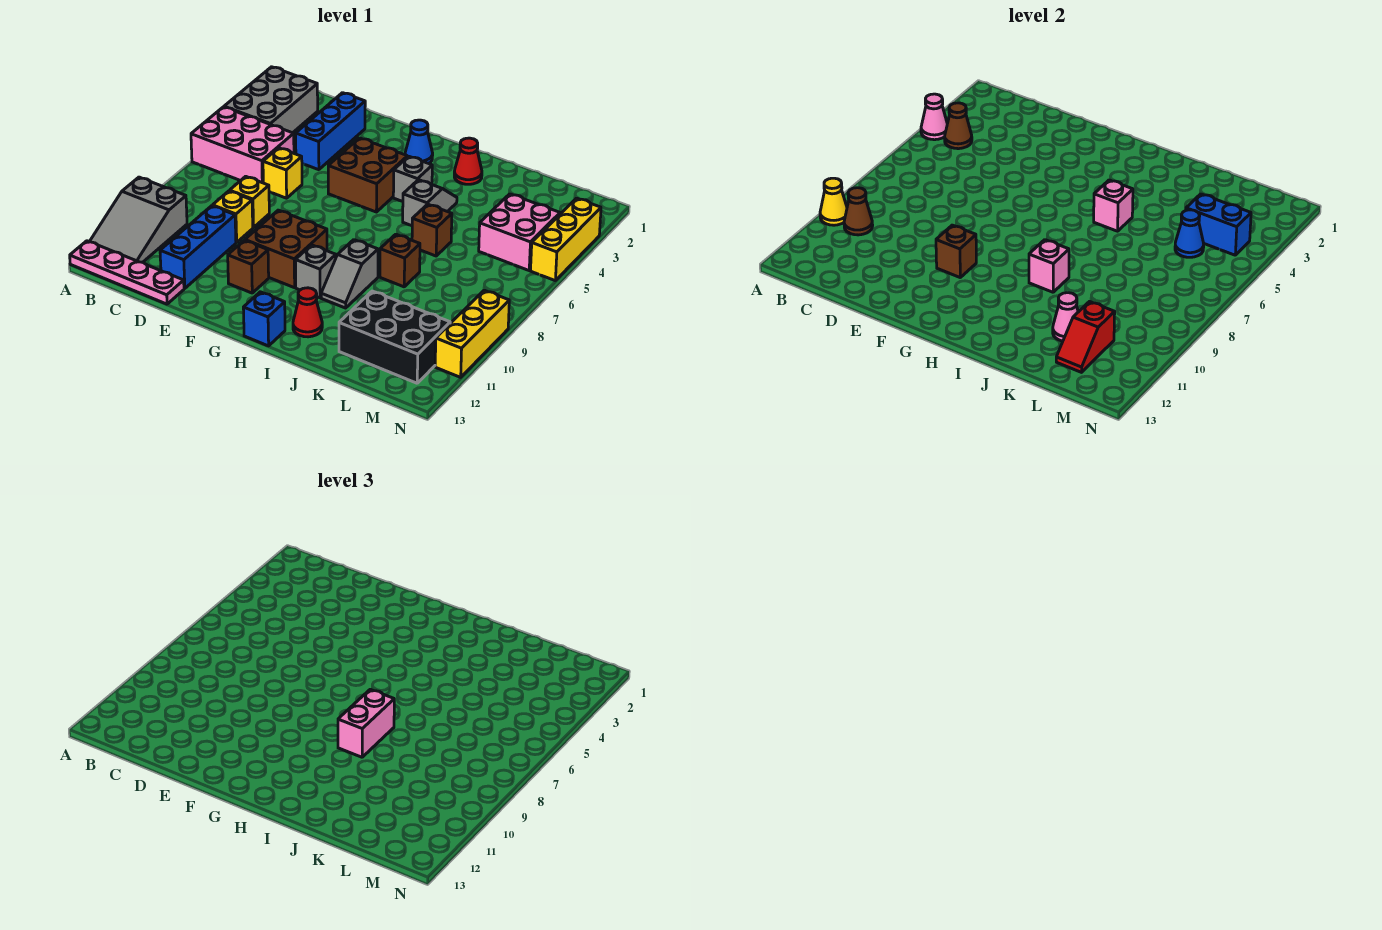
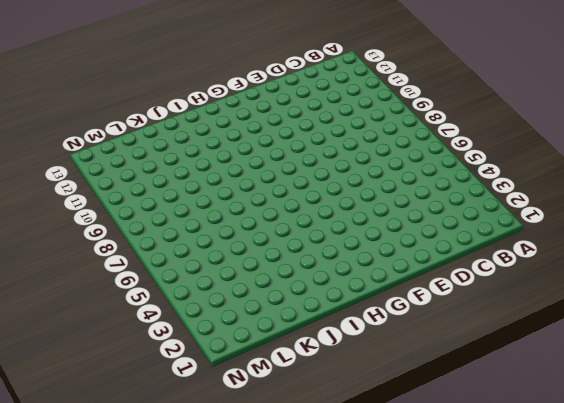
none -> grey 2x3 brick [224,67,318,133]
none -> pink 2x3 brick [191,107,294,183]
none -> grey 2x3 slope [90,177,187,262]
none -> pink 1x4 plate [70,241,184,304]

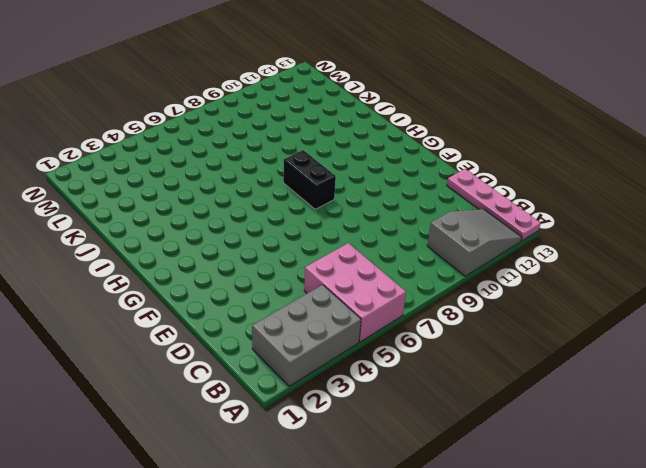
black 1x2 brick [283,150,336,209] -> none
none -> blue 1x3 brick [296,93,365,170]
none -> yellow 1x1 brick [263,148,302,198]
none -> yellow 1x1 brick [230,176,269,228]
none -> yellow 1x1 brick [213,191,253,242]

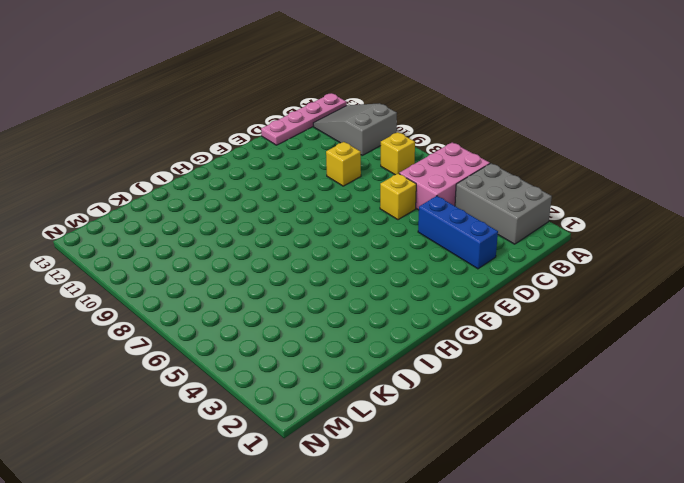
yellow 1x1 brick [381,132,415,175] -> yellow 1x1 brick moved to [230,176,269,228]
none -> blue 1x3 brick [160,206,236,288]
none -> brown 2x2 brick [328,138,407,212]
none -> brown 2x2 brick [245,210,327,288]
none -> brown 1x1 brick [228,240,269,293]

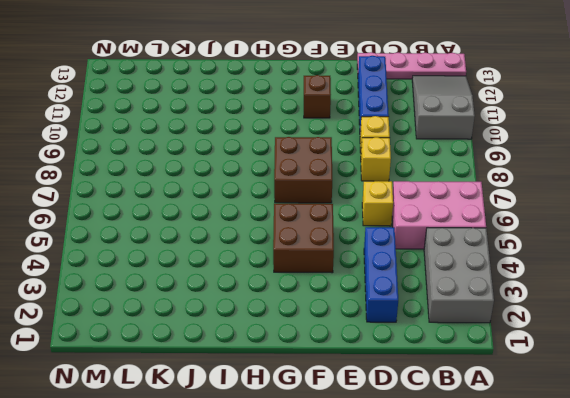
brown 2x2 brick [274,137,332,203] -> brown 2x2 brick moved to [245,210,327,288]
none -> blue 1x1 cone [405,120,433,164]
none -> grey 1x1 brick [393,156,432,202]
none -> grey 1x1 brick [296,245,336,298]
none -> blue 1x1 brick [243,292,285,346]

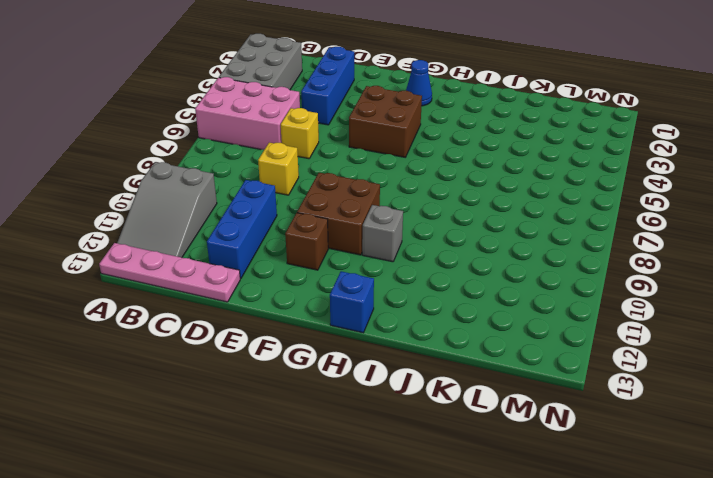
none -> yellow 1x1 brick [213,191,253,242]
none -> grey 1x1 brick [393,156,432,202]
none -> red 1x1 cone [454,138,482,184]
none -> grey 1x2 slope [403,180,457,226]

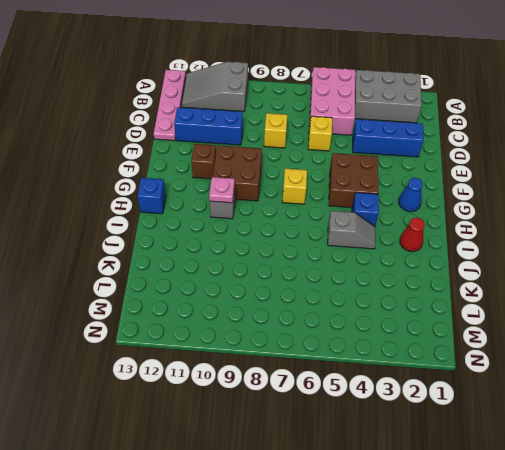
yellow 1x1 brick [282,169,307,204] -> yellow 1x1 brick moved to [213,191,253,242]
blue 1x1 brick [352,193,379,226] -> grey 1x1 brick [393,156,432,202]
pink 1x1 plate [209,177,235,203] -> none
none -> grey 1x2 slope [321,240,378,308]
none -> red 1x1 cone [293,288,322,337]
none -> brown 1x1 brick [412,204,452,256]
none -> brown 1x1 brick [380,234,420,287]

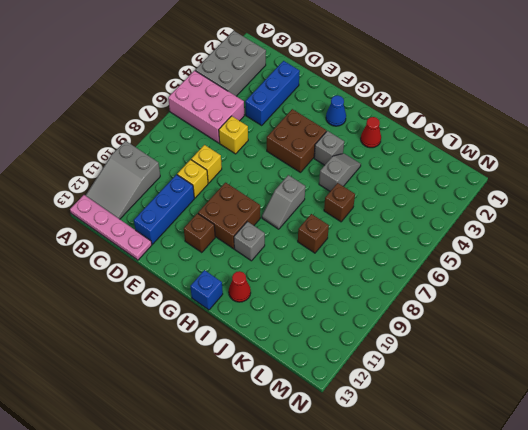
grey 1x2 slope [262,175,305,229] -> grey 1x2 slope moved to [321,240,378,308]
none -> black 2x3 brick [339,291,450,383]
none -> pink 2x2 brick [479,194,560,270]
none -> yellow 1x3 brick [531,198,601,280]
none -> yellow 1x3 brick [435,290,509,377]

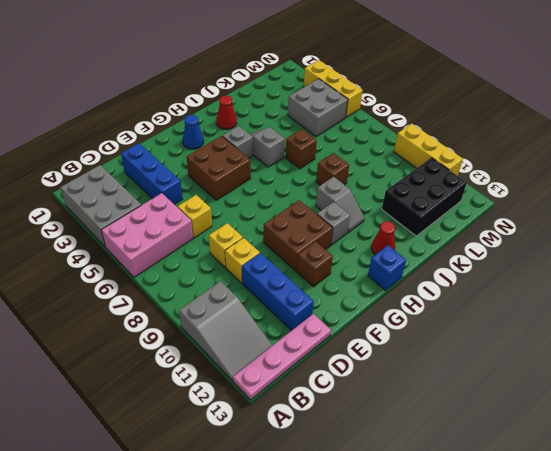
grey 2x2 brick [288,79,348,136] -> pink 2x2 brick [479,194,560,270]
none -> pink 1x1 cone [921,94,947,140]
none -> yellow 1x1 cone [820,178,847,225]
none -> brown 1x1 cone [945,103,972,149]
none -> brown 1x1 cone [844,188,873,235]

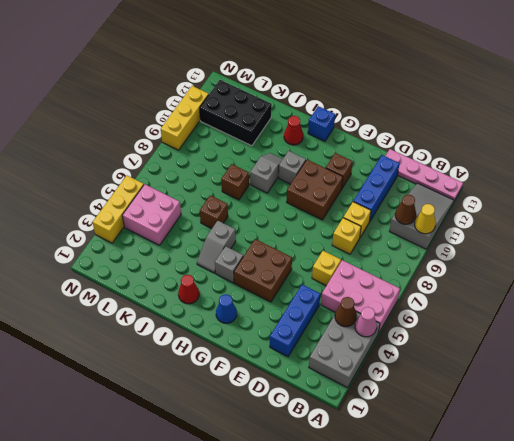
none -> brown 1x1 brick [936,225,976,277]
none -> pink 1x1 brick [1094,180,1133,231]
none -> pink 1x1 brick [1029,240,1069,292]
none -> pink 1x1 cone [1053,293,1078,341]

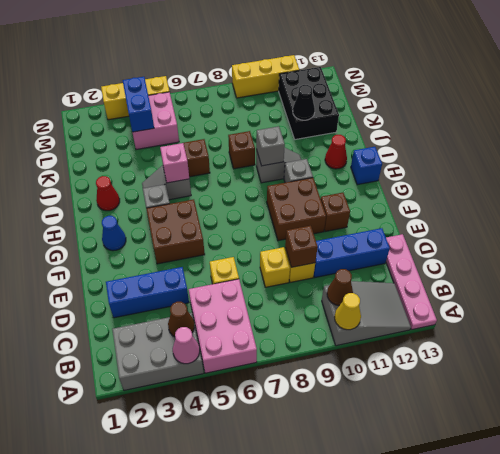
brown 1x1 brick [285,226,318,267] -> brown 1x1 brick moved to [936,225,976,277]
grey 1x1 brick [256,126,285,166] -> pink 1x1 brick [1029,240,1069,292]
black 1x1 cone [293,85,315,120] -> pink 1x1 cone [1053,293,1078,341]
none -> blue 1x1 cone [1175,210,1204,257]
none -> red 1x2 slope [1056,302,1115,372]
none -> pink 1x2 brick [338,689,394,757]

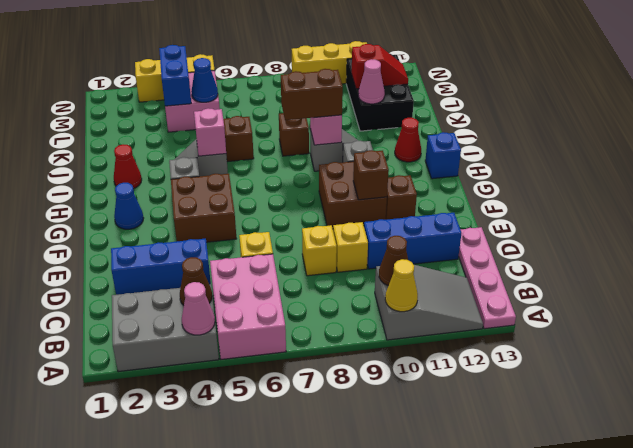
brown 1x2 brick [281,69,343,120] -> pink 1x2 brick [338,689,394,757]

